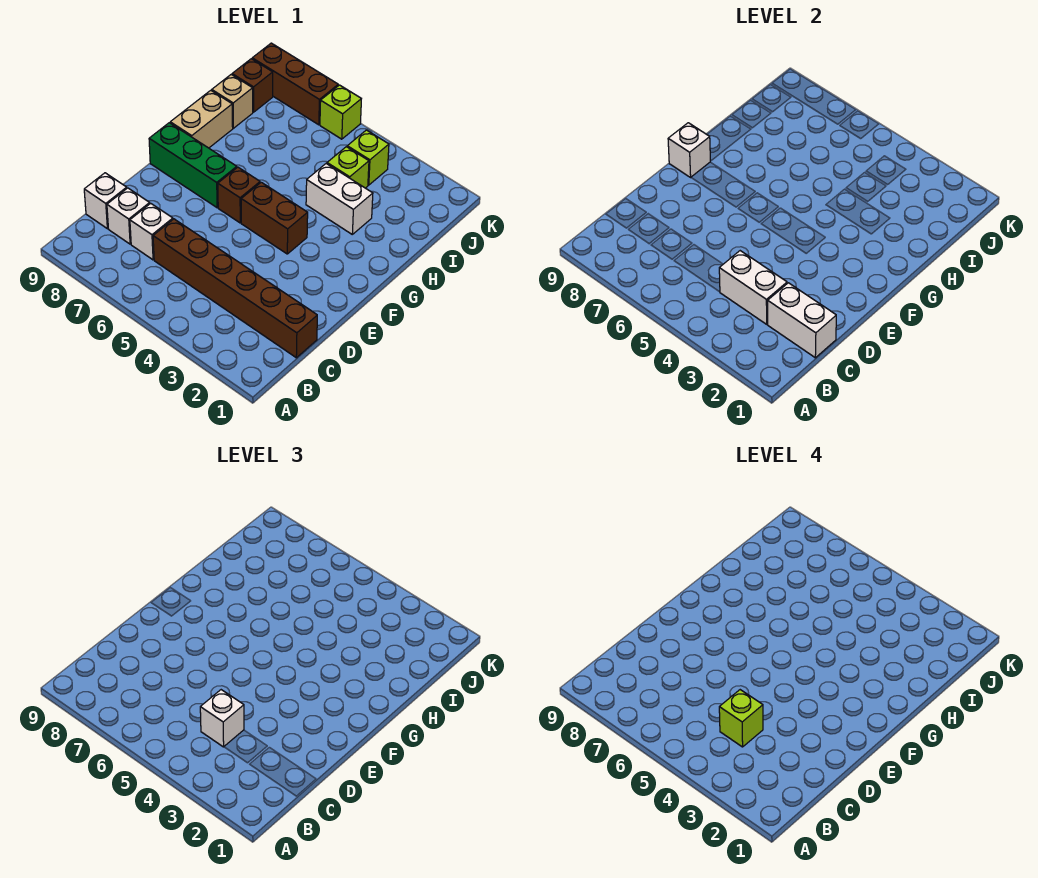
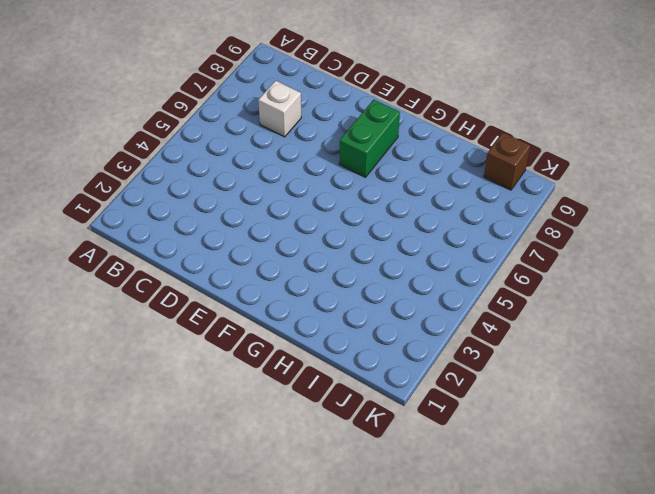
green 1x2 brick [339,100,400,177] -> green 1x3 brick [149,123,237,208]
none -> brown 1x6 brick [153,219,317,358]
none -> white 1x1 brick [107,188,150,244]
none -> white 1x1 brick [84,173,127,229]

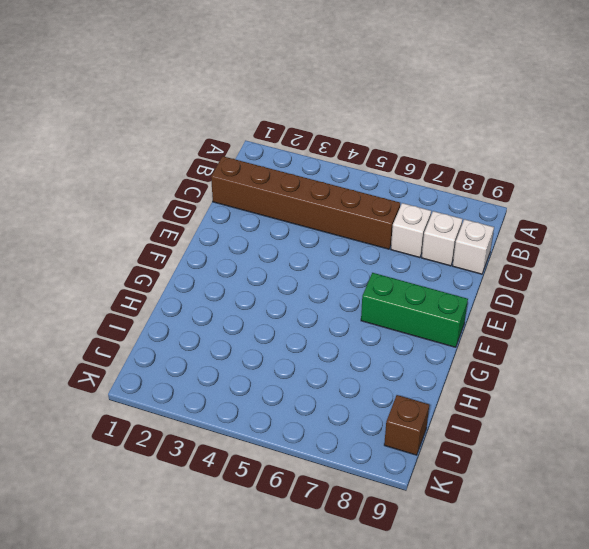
none -> brown 1x2 brick [241,182,308,254]
none -> brown 1x1 brick [218,167,260,223]
none -> tan 1x2 brick [170,90,233,148]

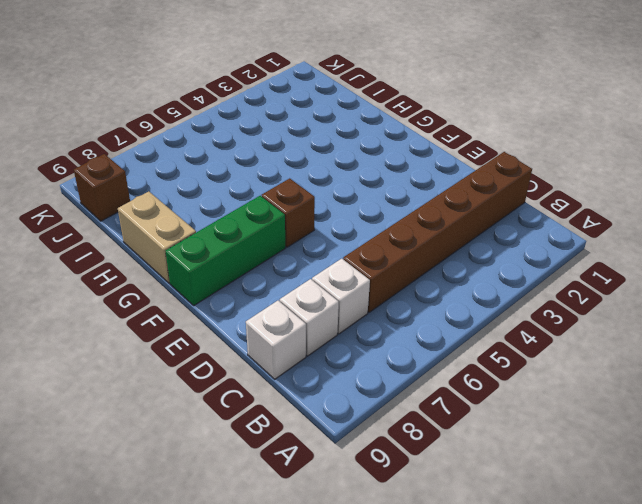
none -> brown 1x2 brick [241,182,308,254]
none -> white 1x2 brick [306,164,373,234]
none -> lime 1x1 brick [327,147,369,188]

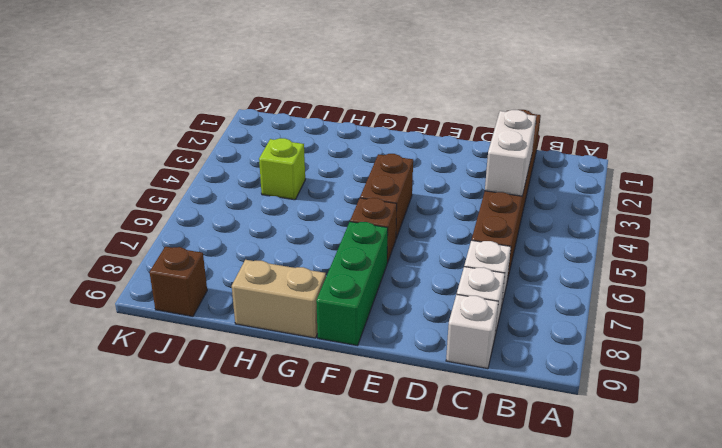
none -> white 1x2 brick [306,164,373,234]
none -> tan 1x1 brick [212,75,253,128]
none -> lime 1x1 brick [347,130,389,185]

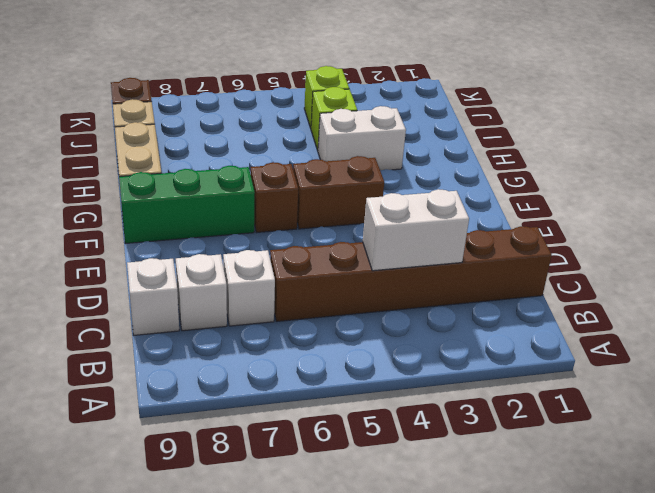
none -> lime 1x1 brick [320,85,361,139]
none -> brown 1x3 brick [252,43,338,125]
none -> white 1x2 brick [767,283,836,358]

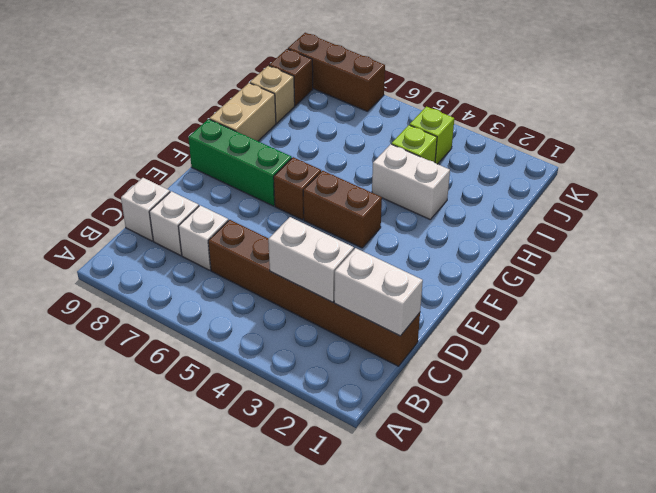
none -> lime 1x1 brick [320,85,361,139]
none -> white 1x1 brick [668,123,710,177]
none -> white 1x1 brick [200,690,244,747]

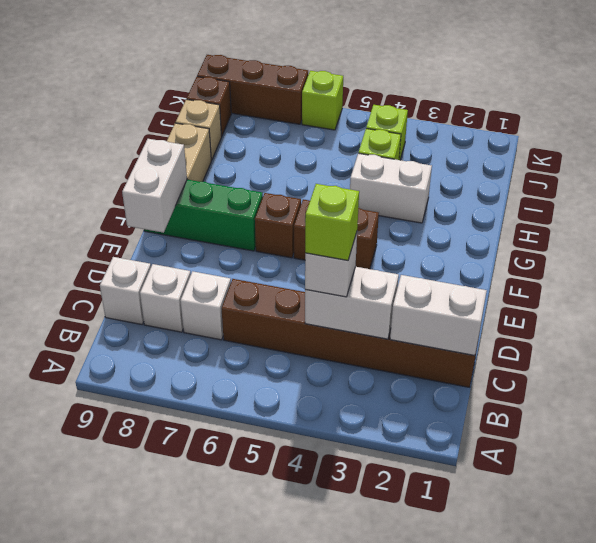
white 1x2 brick [122,139,187,233] -> white 1x1 brick [668,123,710,177]

